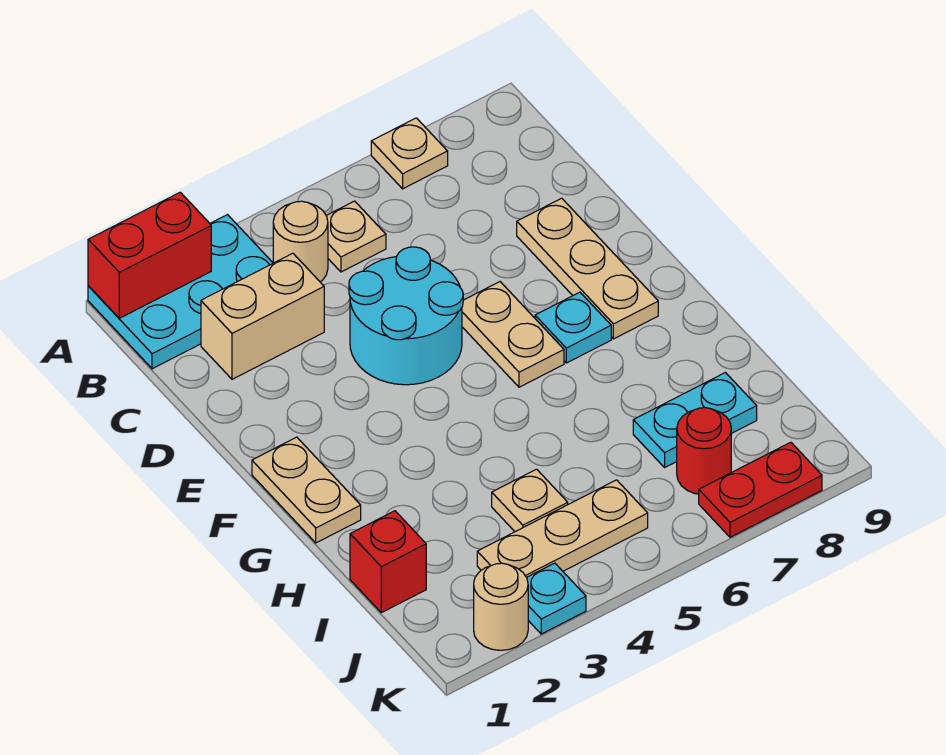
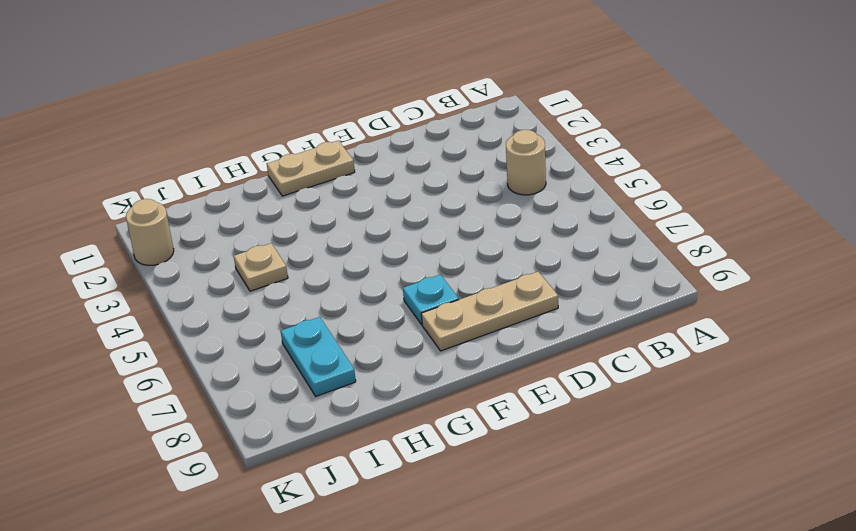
none -> cyan 2x3 plate [88,215,273,369]
none -> tan 1x1 plate [371,118,448,189]
none -> tan 1x1 plate [326,201,386,272]

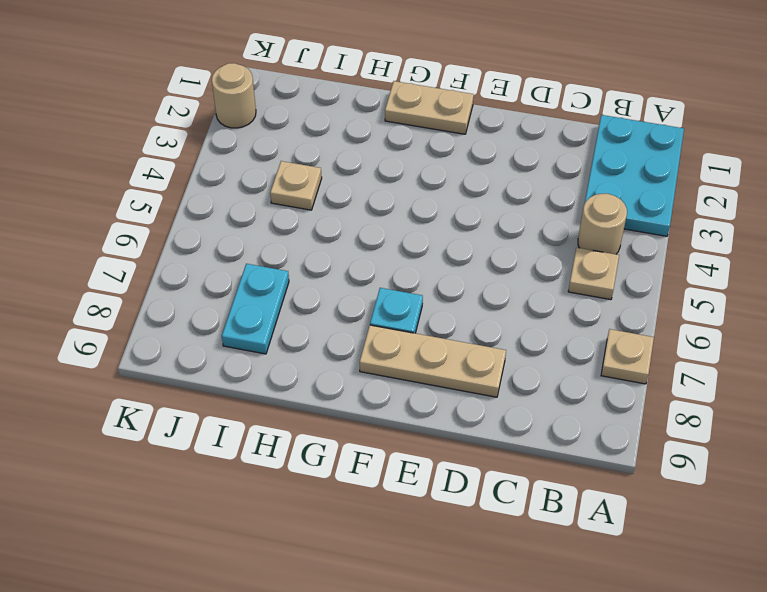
none -> tan 1x2 brick [201,253,324,379]
none -> cyan 2x2 round brick [349,247,463,385]
none -> tan 1x2 plate [462,282,564,387]

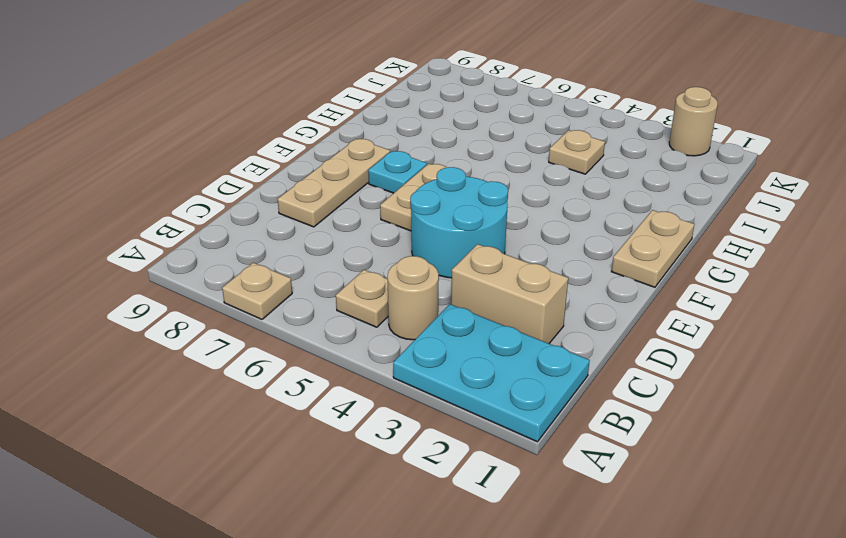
none -> red 1x1 brick [350,511,426,613]
none -> cyan 1x2 plate [633,373,757,467]
none -> tan 1x3 plate [477,480,648,577]

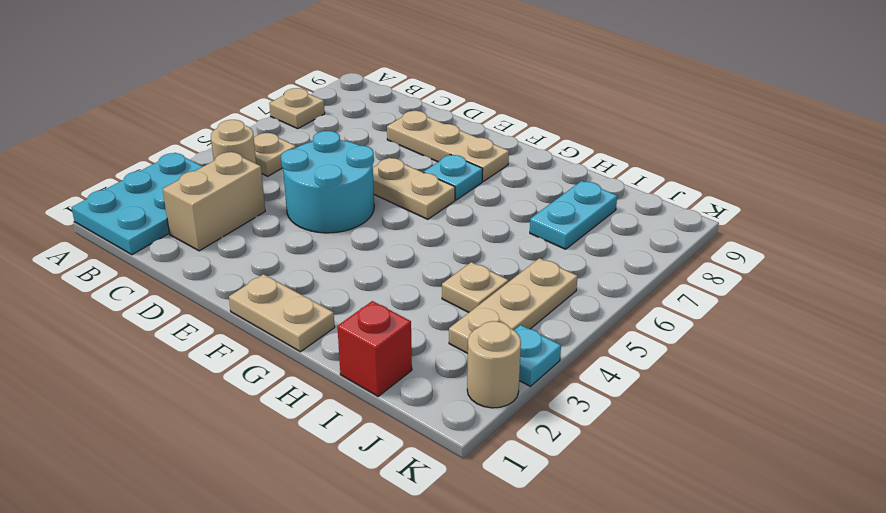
none -> red 1x1 round brick [677,408,731,494]
none -> red 1x2 plate [699,442,822,537]
none -> red 1x2 brick [88,192,211,318]

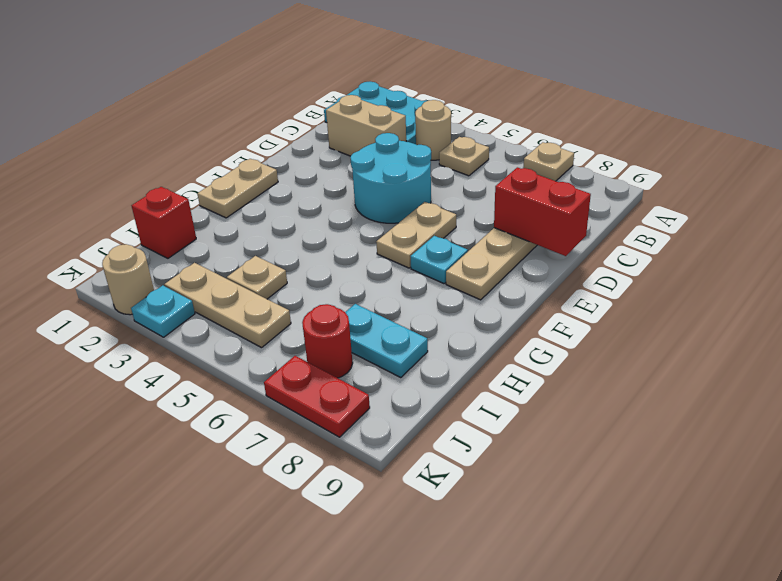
red 1x2 brick [494,167,591,256] -> red 1x2 brick moved to [88,192,211,318]

